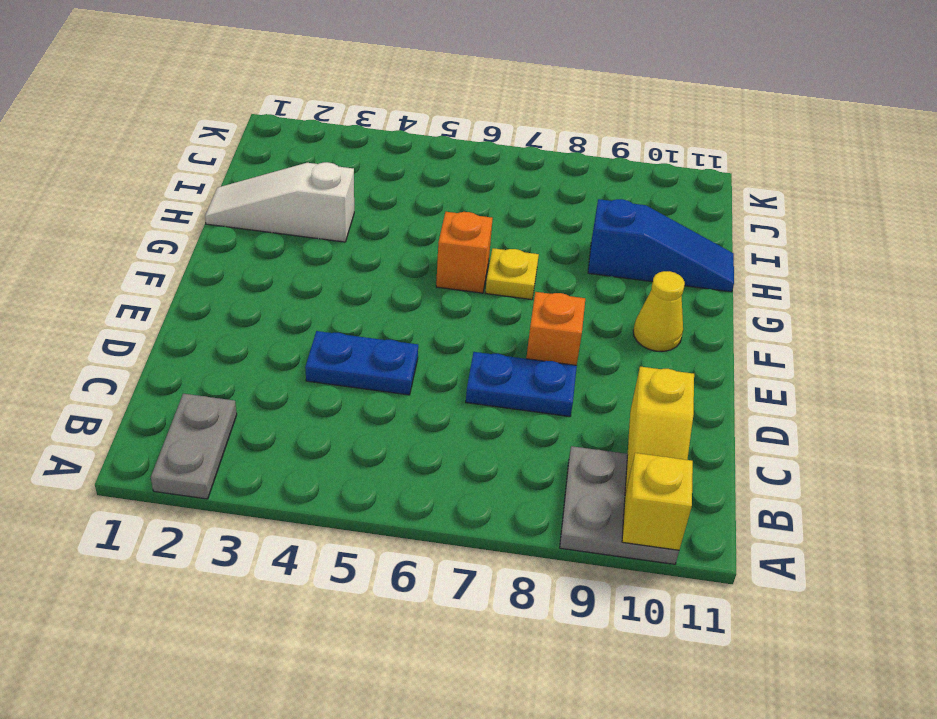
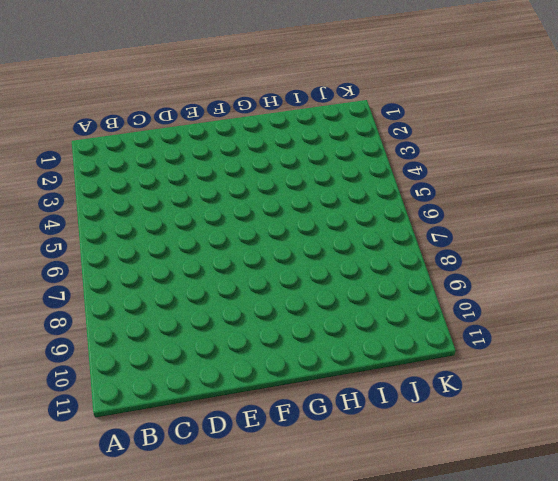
none -> grey 1x2 plate [151,394,237,499]
none -> grey 2x2 plate [560,446,679,564]
none -> blue 1x2 plate [305,331,418,395]

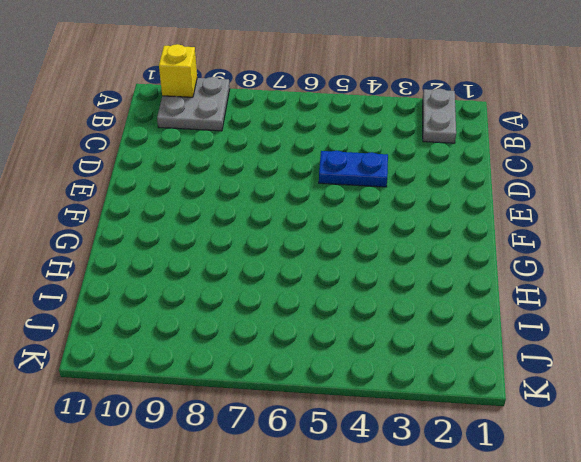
none -> blue 1x2 plate [466,352,577,417]
none -> orange 1x1 brick [526,292,585,365]
none -> yellow 1x1 cone [633,271,685,351]

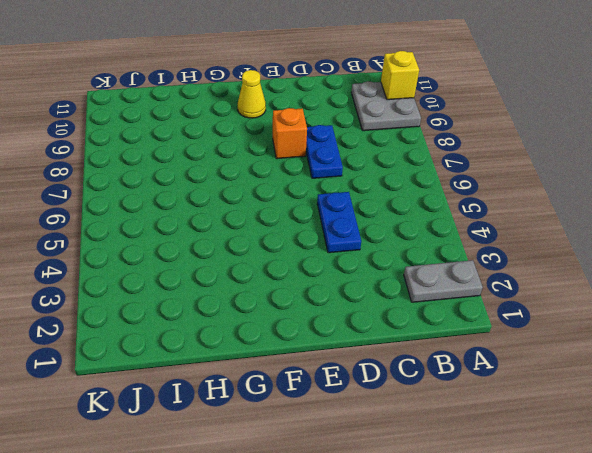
none -> orange 1x1 brick [436,212,493,293]
none -> yellow 1x1 plate [486,248,539,300]
none -> white 1x3 slope [205,162,354,242]

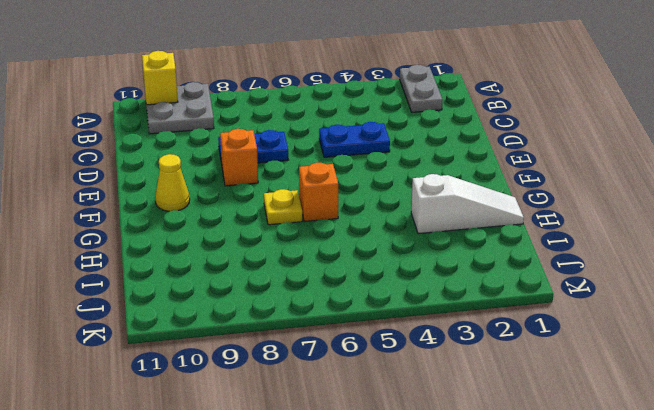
none -> blue 1x3 slope [588,199,734,292]
none -> yellow 1x2 slope [625,366,694,494]

